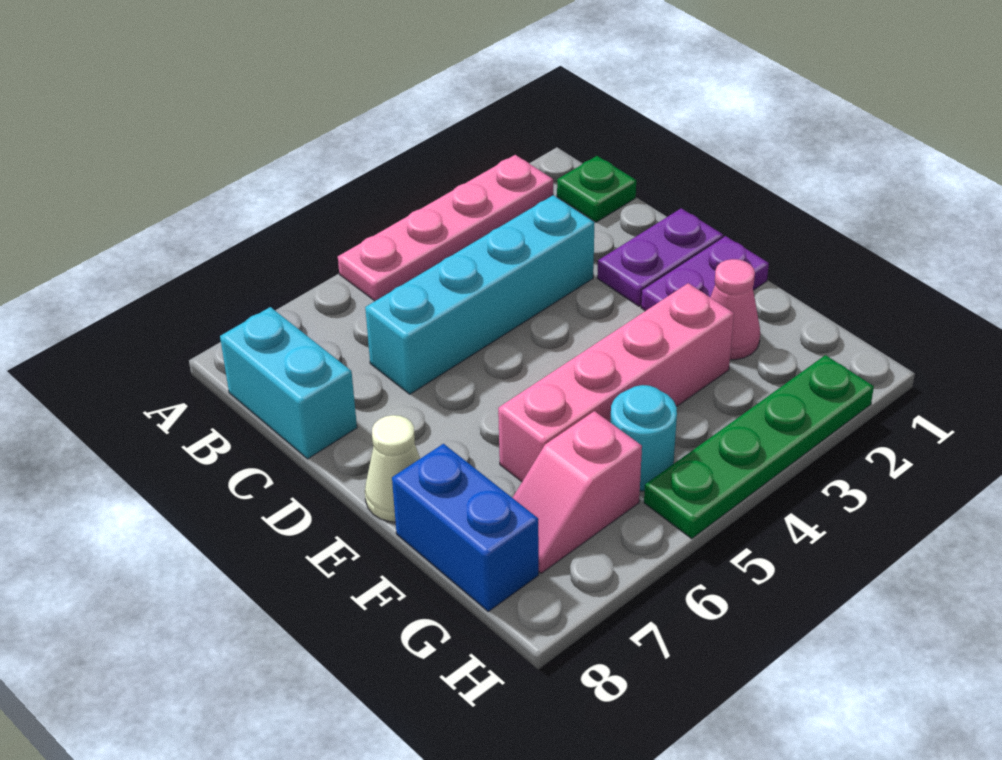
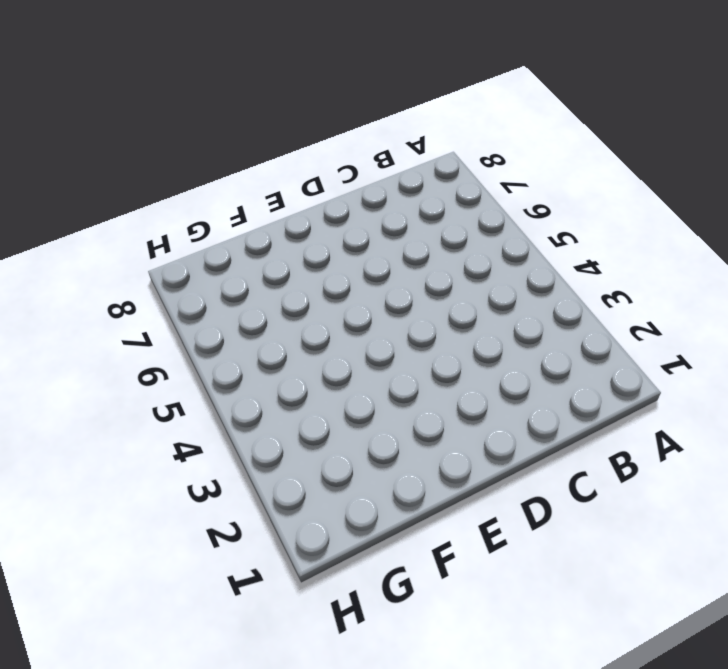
none -> pink 1x4 plate [338,155,553,301]
none -> green 1x1 plate [557,156,636,222]
none -> cyan 1x2 brick [220,307,357,459]

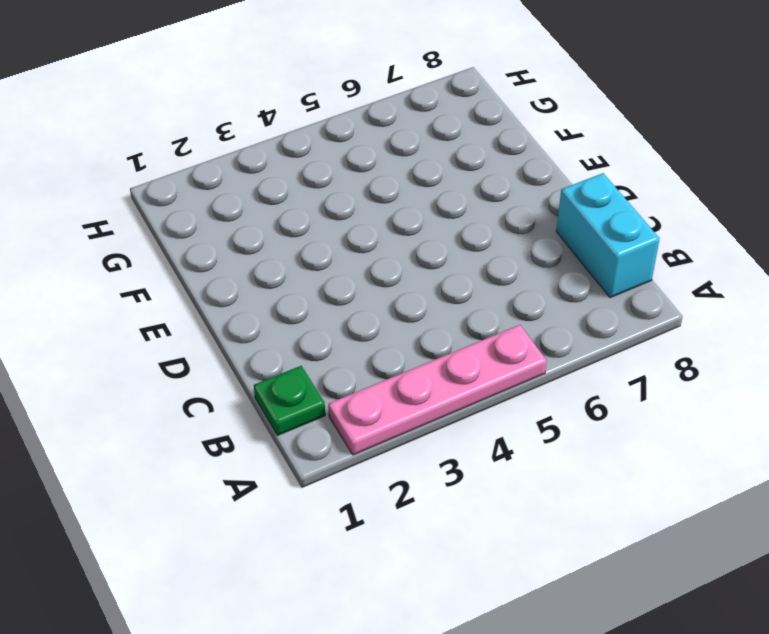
none -> cyan 1x4 brick [365,195,595,394]
none -> purple 1x2 plate [597,208,723,306]
none -> purple 1x2 plate [641,236,769,311]

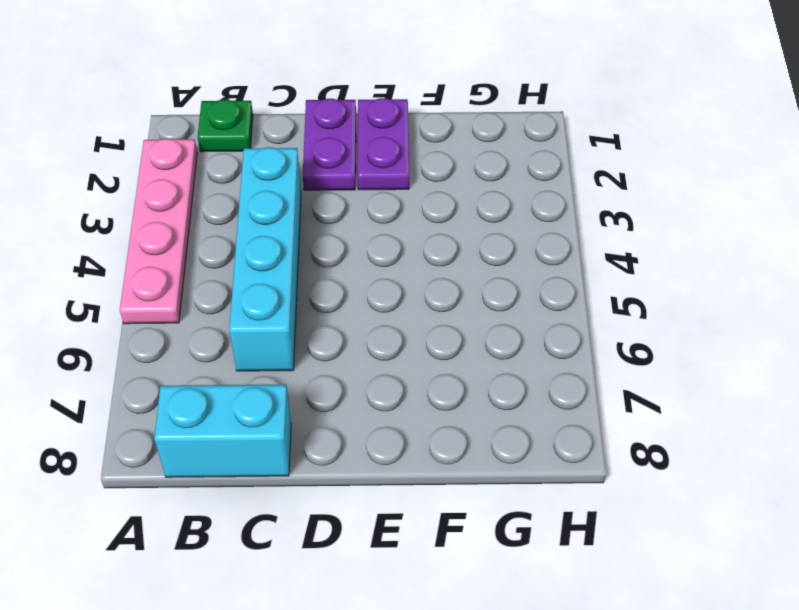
none -> white 1x1 cone [365,415,420,522]
none -> pink 1x1 cone [710,259,760,360]
none -> pink 1x4 brick [498,283,734,482]

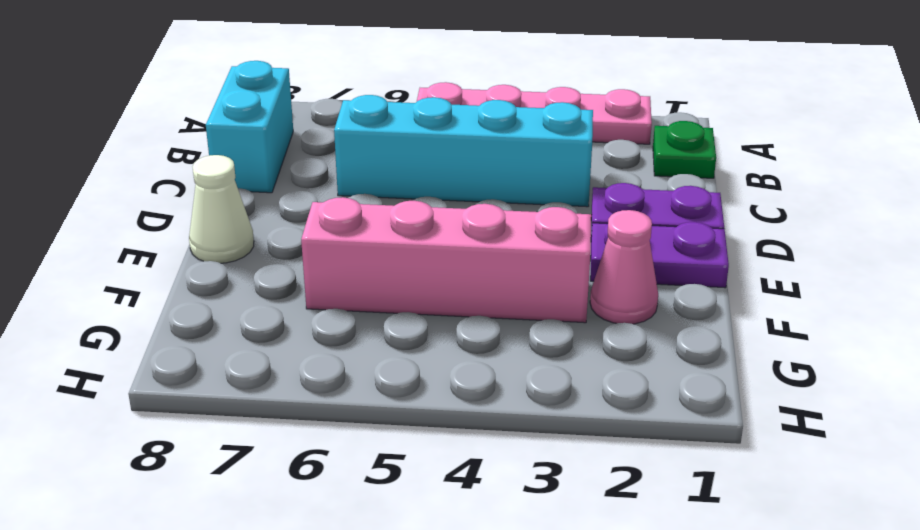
none -> blue 1x2 brick [392,444,539,611]
none -> cyan 1x1 round brick [610,385,677,491]
none -> pink 1x2 slope [513,411,642,573]

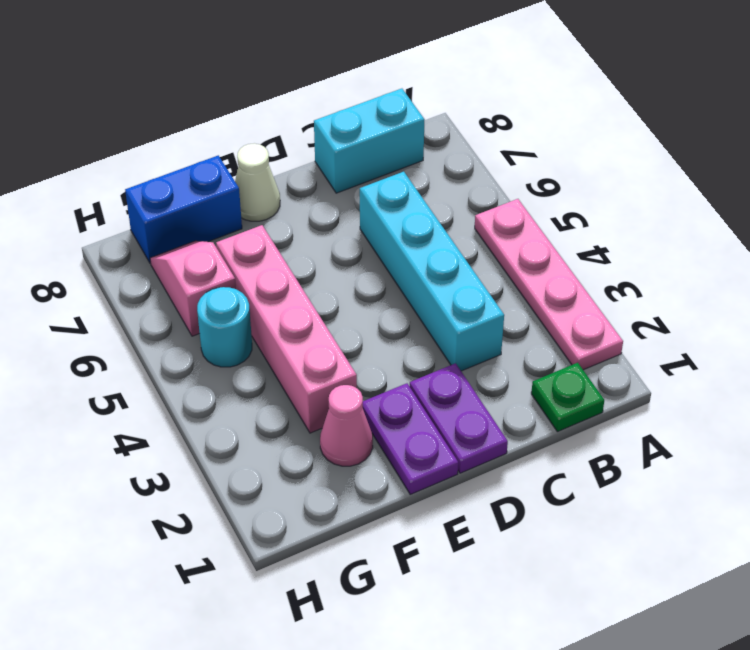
none -> green 1x4 plate [644,355,874,539]

